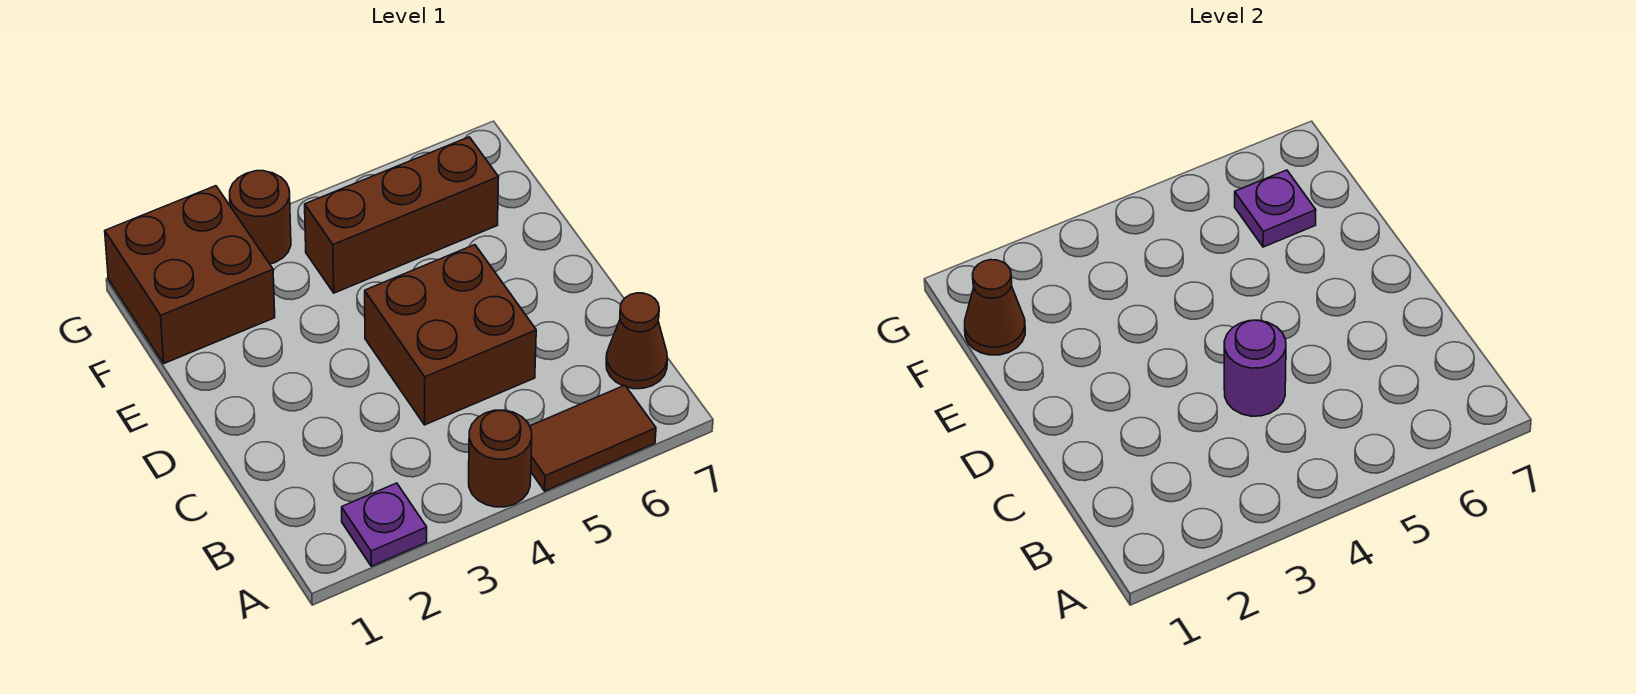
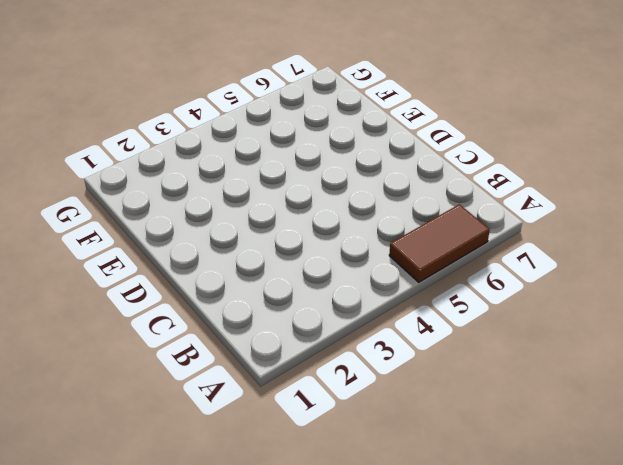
none -> purple 1x1 plate [342,483,427,566]
none -> brown 1x1 round brick [469,410,532,507]

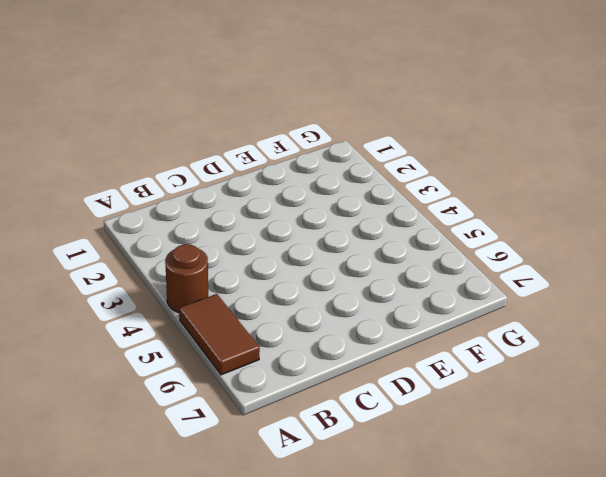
none -> purple 1x1 plate [342,483,427,566]
none -> brown 1x1 cone [606,293,667,389]

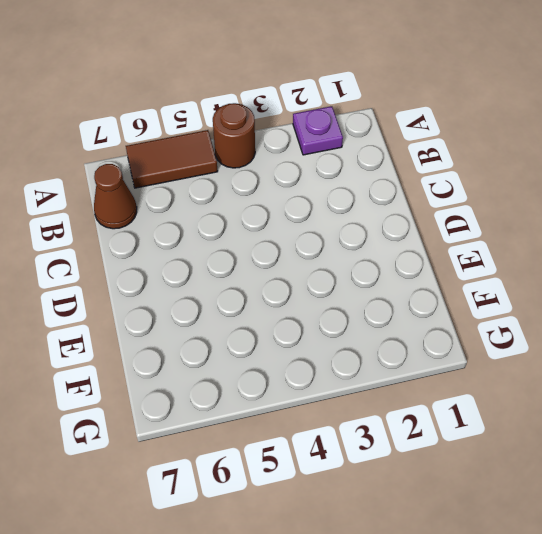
none -> brown 2x2 brick [365,245,536,425]
none -> brown 2x2 brick [105,186,275,363]

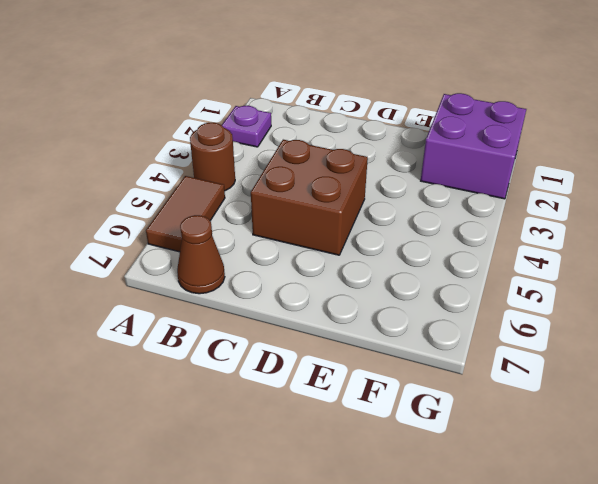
purple 2x2 brick [421,93,526,199] -> brown 2x2 brick [105,186,275,363]
none -> brown 1x3 brick [305,137,499,293]
none -> brown 1x1 round brick [230,171,291,264]

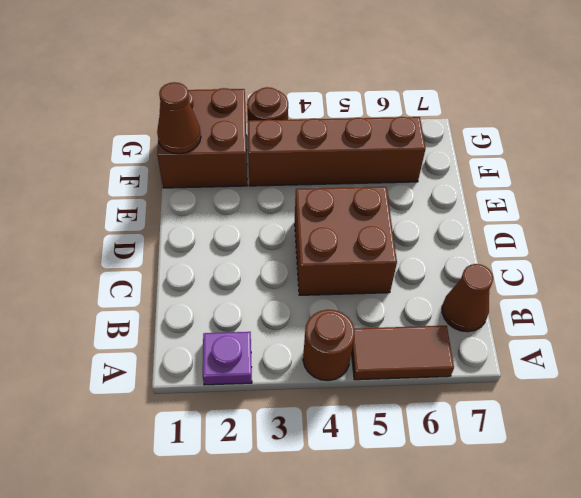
brown 1x4 brick [248,117,426,186] -> brown 1x3 brick [305,137,499,293]
none -> purple 1x1 round brick [1224,320,1286,416]
none -> purple 1x1 plate [1235,170,1316,247]

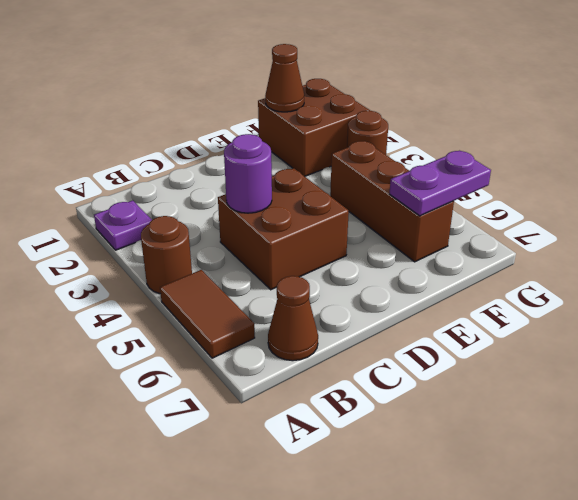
purple 1x2 plate [389,151,491,216] -> purple 1x1 plate [1235,170,1316,247]

